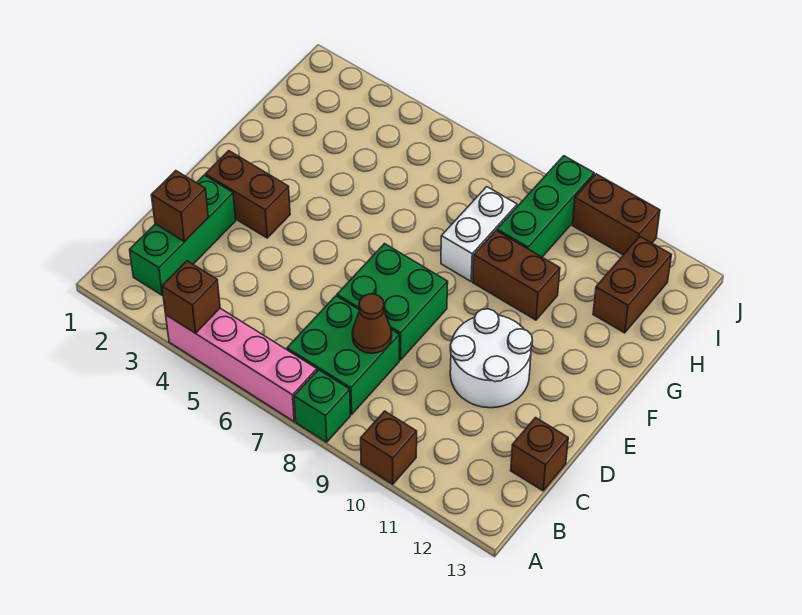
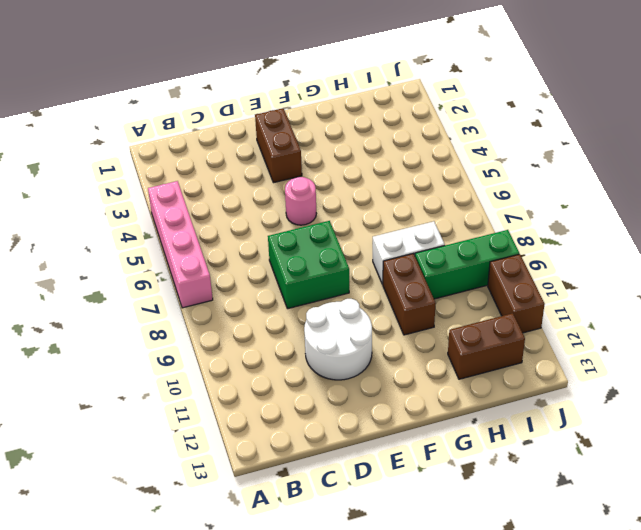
pink 1x1 round brick [285,177,316,225] -> none
none -> green 1x1 brick [294,370,350,442]
none -> brown 1x1 brick [361,411,417,484]
none -> green 1x3 brick [130,175,236,295]

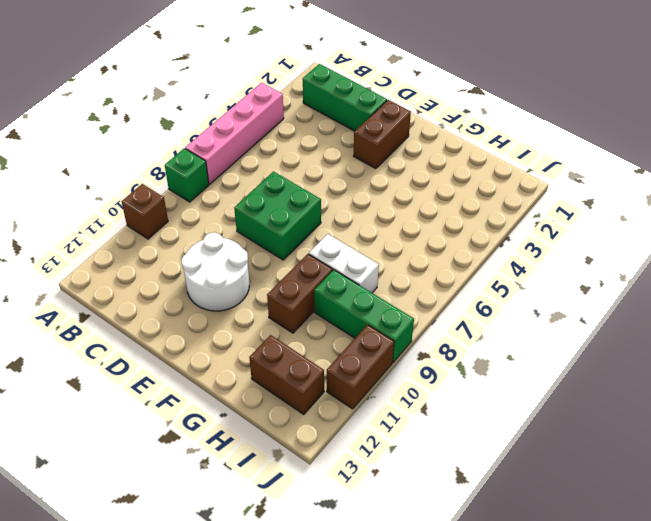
none -> green 2x2 brick [287,296,399,414]
none -> brown 1x1 brick [511,418,568,491]
none -> brown 1x1 brick [162,261,220,333]

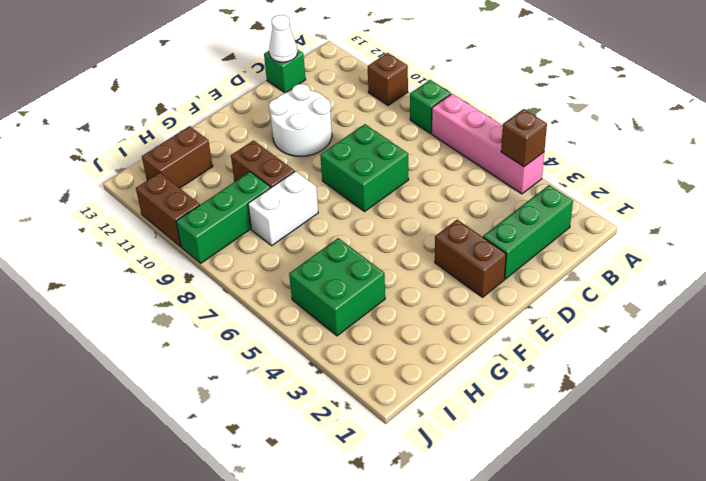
green 1x1 brick [264,49,306,93] -> brown 1x1 brick [511,418,568,491]
white 1x1 cone [269,15,297,62] -> none
green 2x2 brick [289,238,385,336] -> green 2x2 brick moved to [287,296,399,414]
none -> brown 1x1 brick [151,171,208,242]
none -> brown 1x1 cone [352,294,392,353]

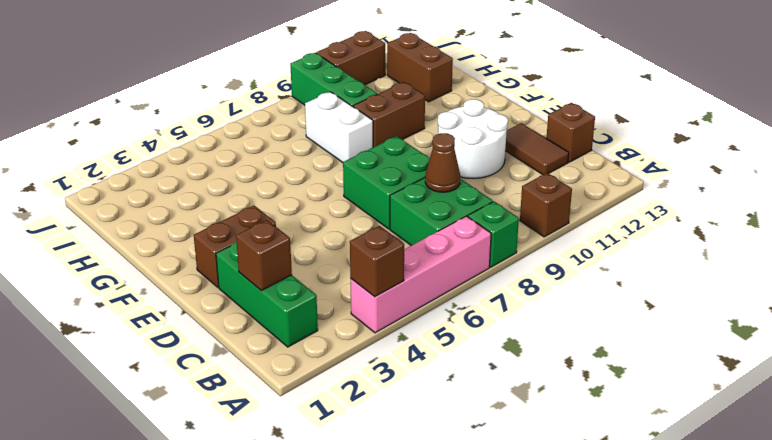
brown 1x2 tile [505,123,569,175] -> none

